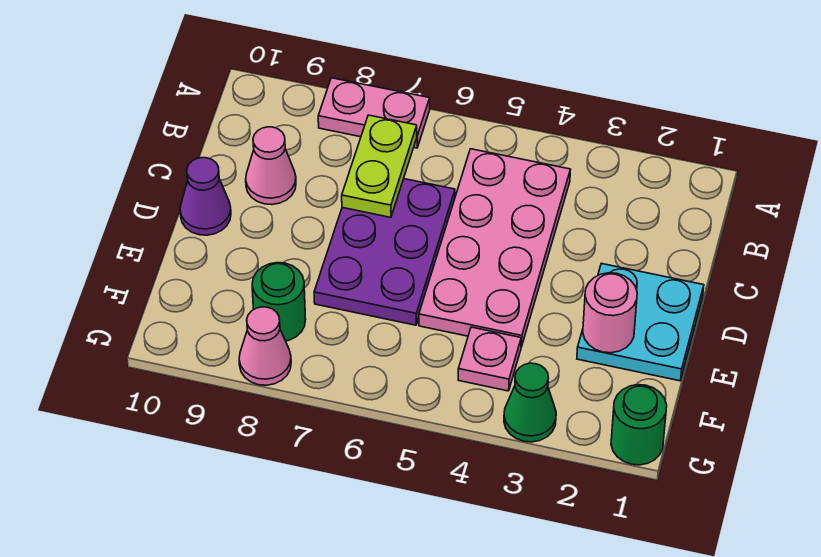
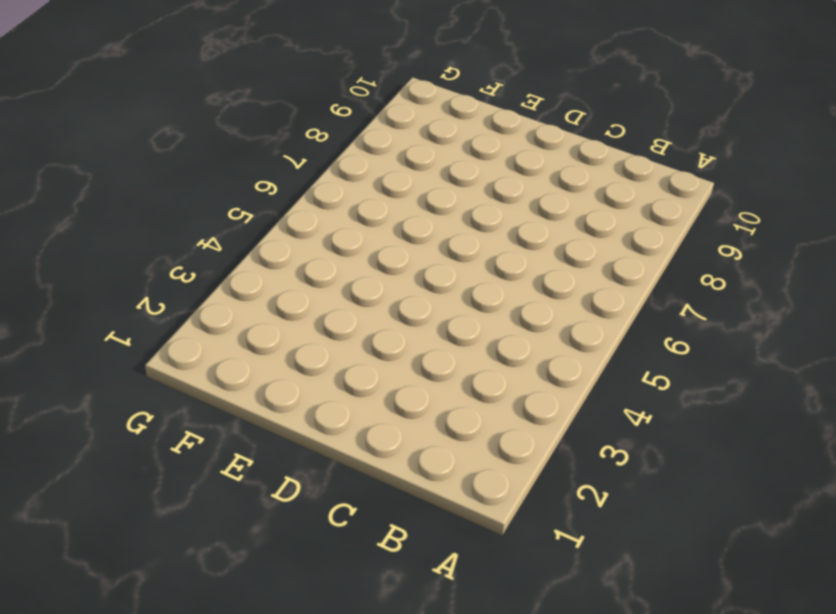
none -> pink 1x2 plate [318,78,430,148]
none -> pink 2x4 plate [419,149,571,347]
none -> purple 2x3 plate [314,179,455,325]

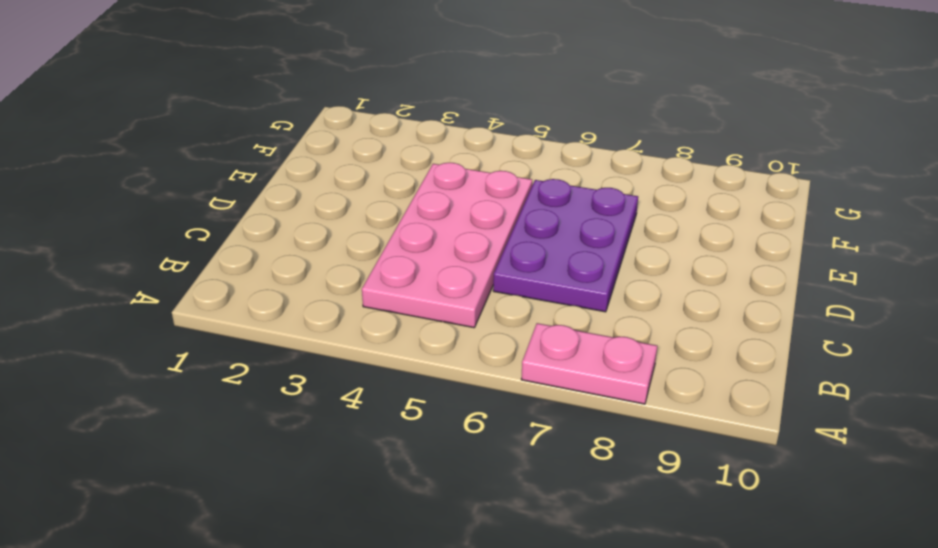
none -> pink 1x1 cone [246,127,296,205]
none -> cyan 2x2 plate [577,264,704,381]
none -> purple 1x1 cone [180,158,231,235]

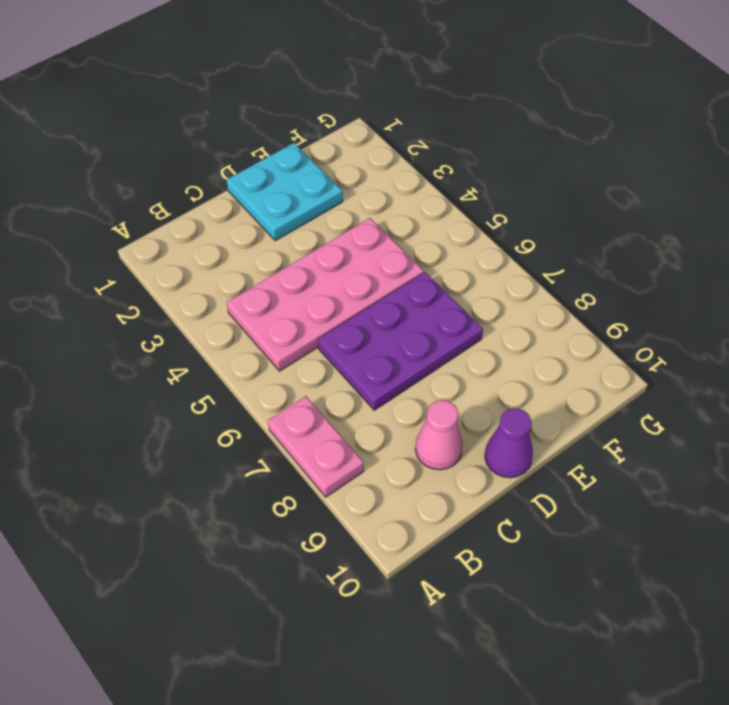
none -> pink 1x1 plate [458,327,521,391]
none -> green 1x1 round brick [252,263,306,341]
none -> green 1x1 round brick [611,385,667,465]

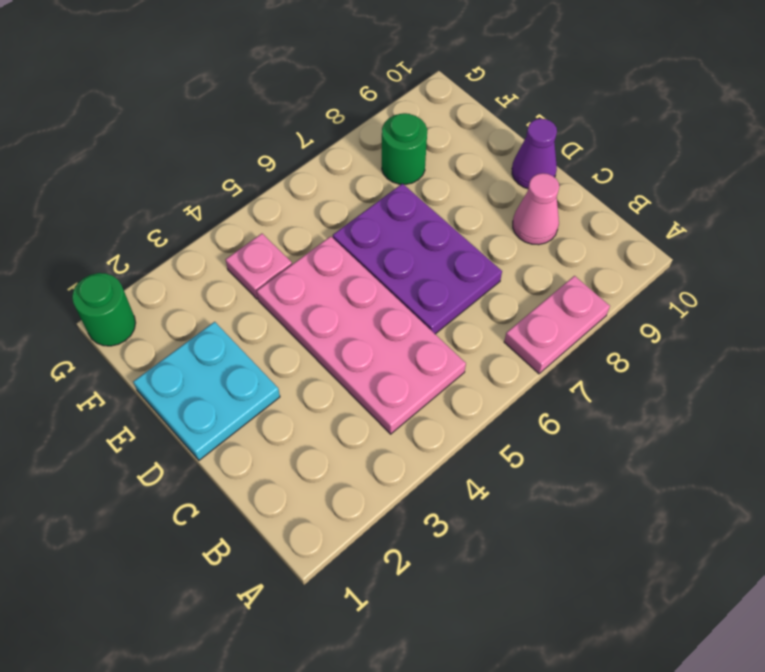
none -> green 1x1 cone [504,363,556,442]
none -> pink 1x1 cone [239,307,291,385]
none -> lime 1x2 plate [342,115,417,217]

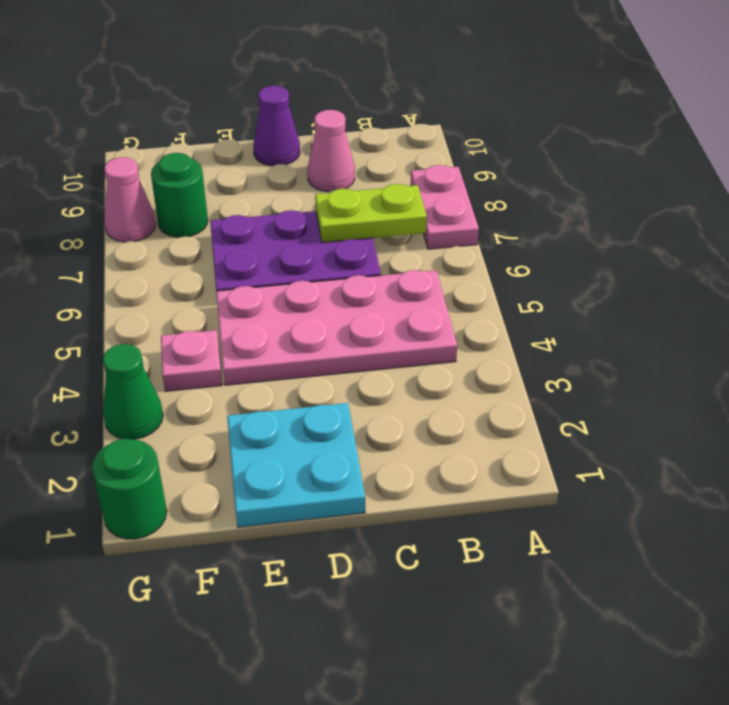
none -> pink 1x1 round brick [583,273,637,353]

